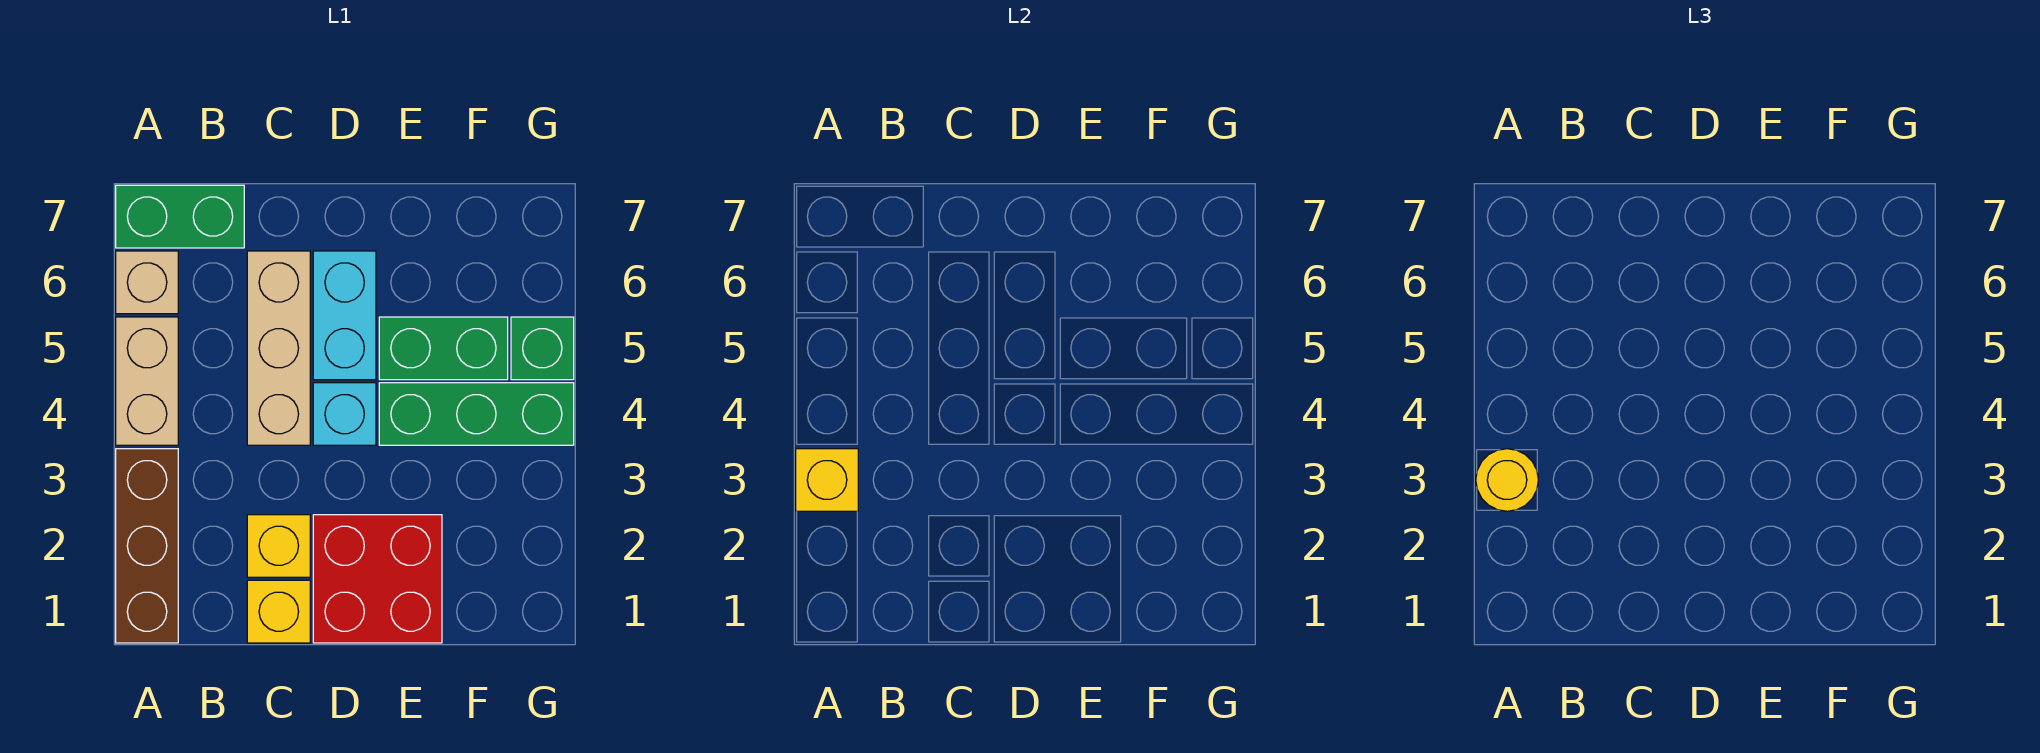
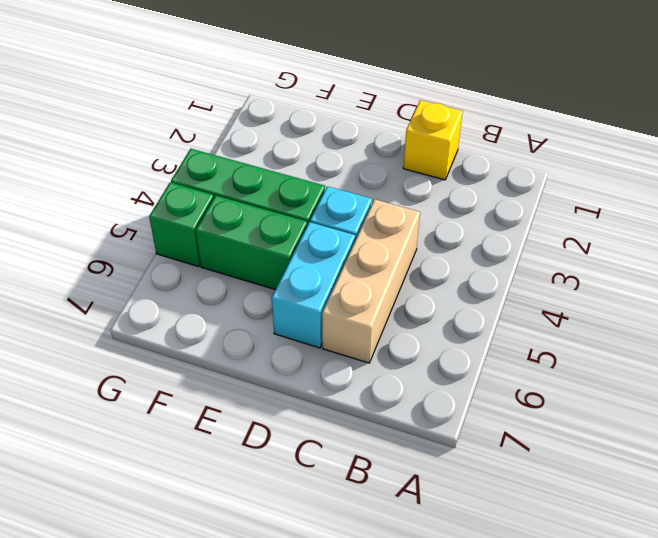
none -> brown 1x3 brick [116,449,178,643]
none -> tan 1x2 brick [116,317,178,445]
none -> tan 1x1 brick [116,251,178,314]

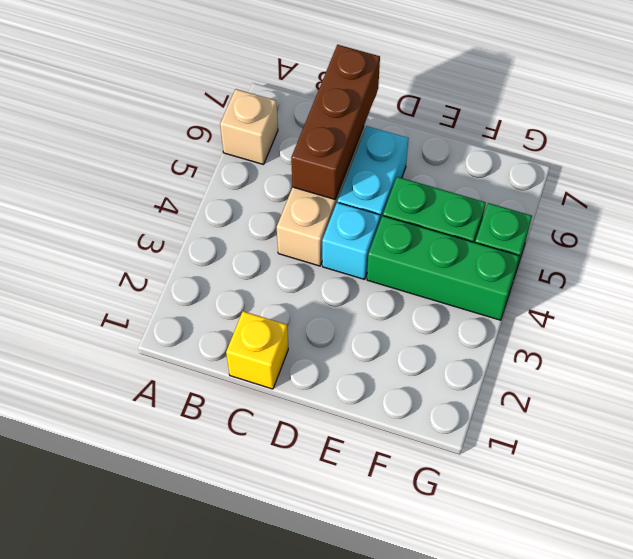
brown 1x3 brick [291,45,380,199] -> brown 1x3 brick moved to [116,449,178,643]
none -> tan 1x2 brick [116,317,178,445]
none -> green 1x2 brick [116,185,244,248]
none -> yellow 1x1 brick [247,515,310,577]

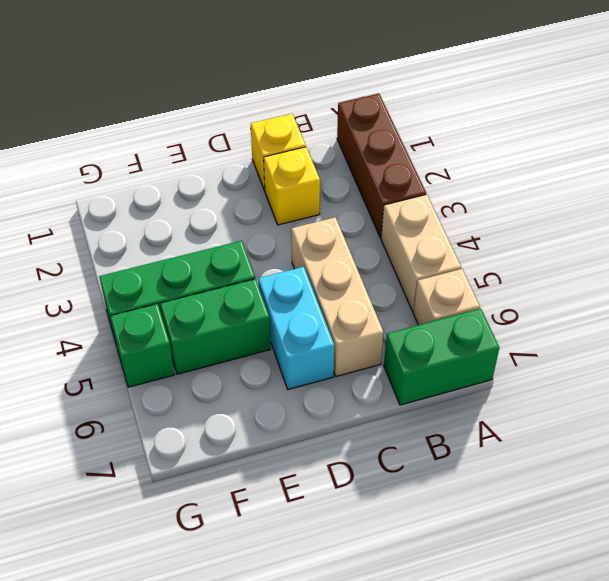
none -> red 2x2 brick [313,515,442,643]
none -> cyan 1x1 brick [313,383,376,445]
none -> yellow 1x1 brick [796,449,858,511]

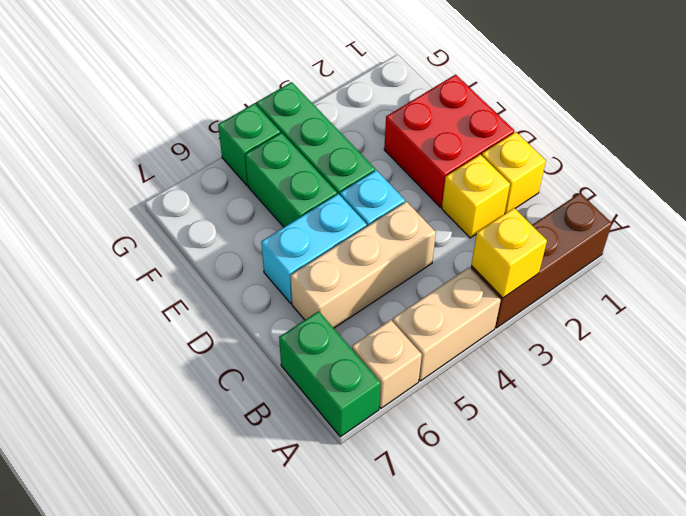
none -> yellow 1x1 round brick [1476,449,1538,511]

